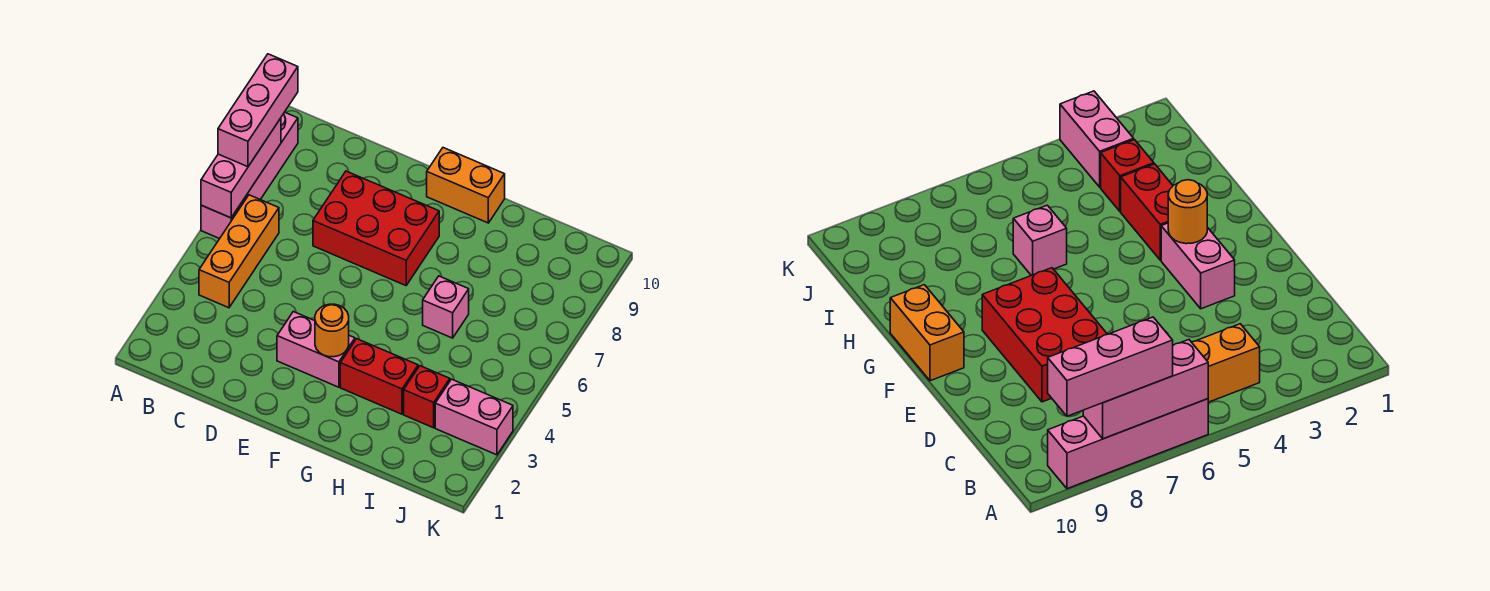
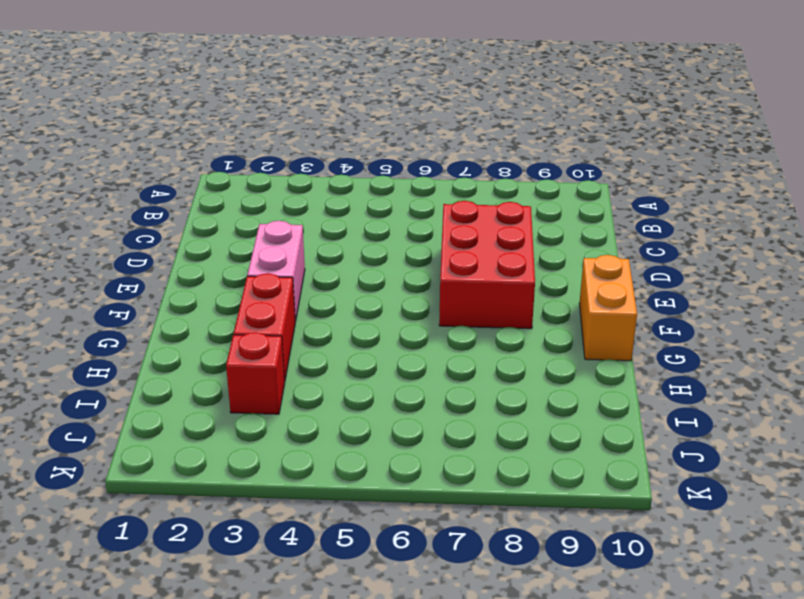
none -> pink 1x4 brick [201,112,298,239]
none -> orange 1x3 brick [199,195,279,308]
none -> pink 1x1 brick [423,276,469,338]

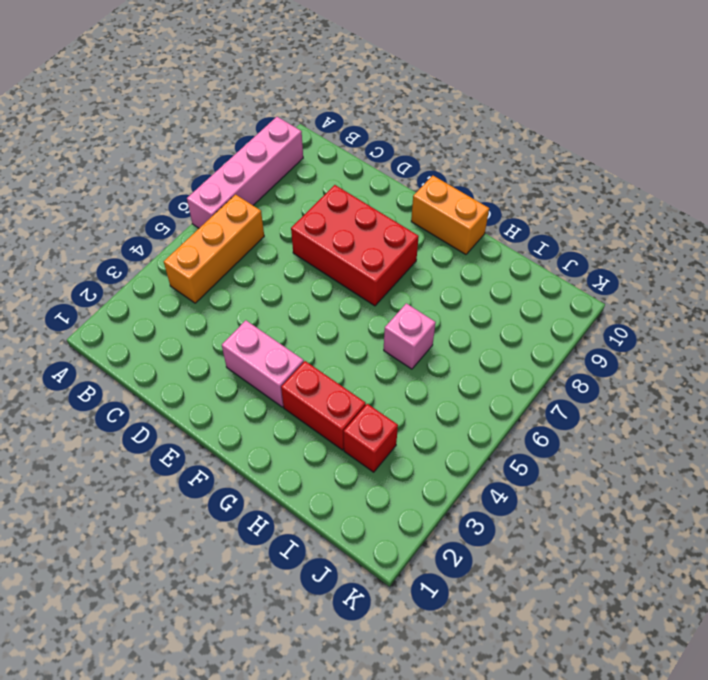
none -> pink 1x2 brick [435,379,513,455]
none -> pink 1x3 brick [201,118,281,218]
none -> orange 1x1 round brick [315,304,349,357]

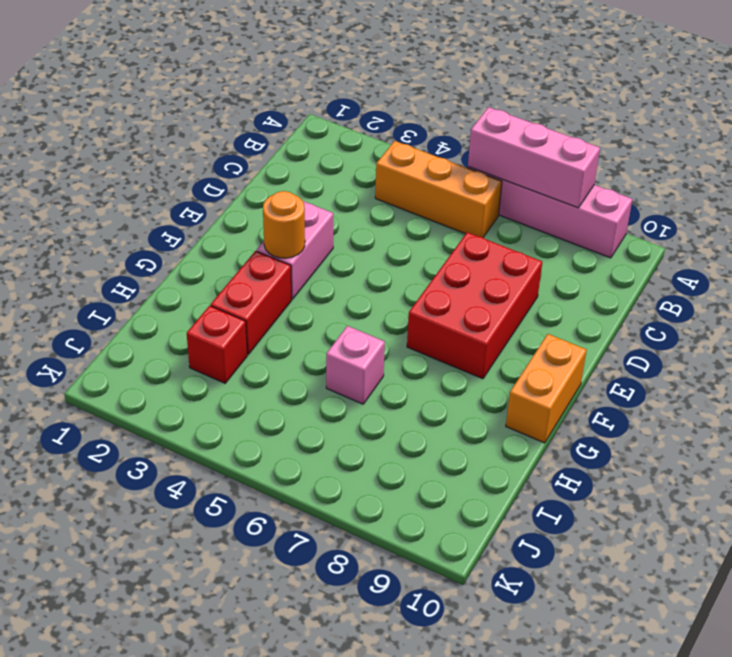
none -> pink 1x2 brick [435,379,513,455]
none -> pink 1x3 brick [218,54,298,167]

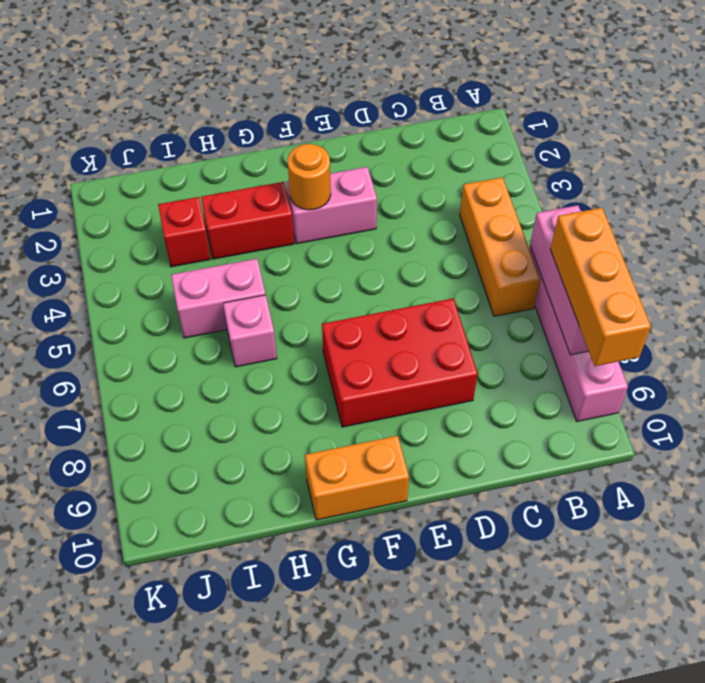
orange 1x3 brick [550,208,651,366] -> pink 1x3 brick [218,54,298,167]
pink 1x2 brick [171,259,266,338] -> pink 1x2 brick moved to [435,379,513,455]

